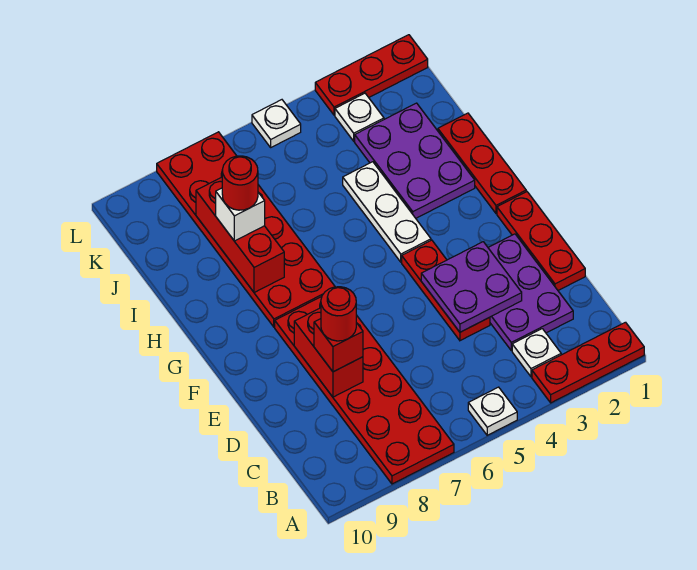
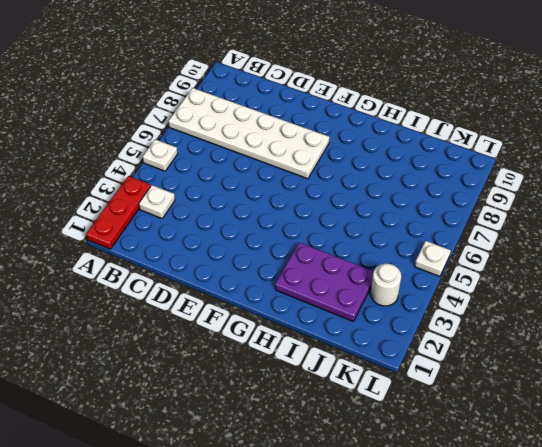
white 2x6 plate [168,88,329,179] -> red 2x6 plate [275,296,454,484]
white 1x1 round brick [371,264,401,306] -> white 1x1 plate [335,93,384,141]
none -> purple 2x3 plate [488,234,573,351]
none -> red 1x3 plate [497,192,585,290]
none -> red 1x3 plate [402,240,490,341]

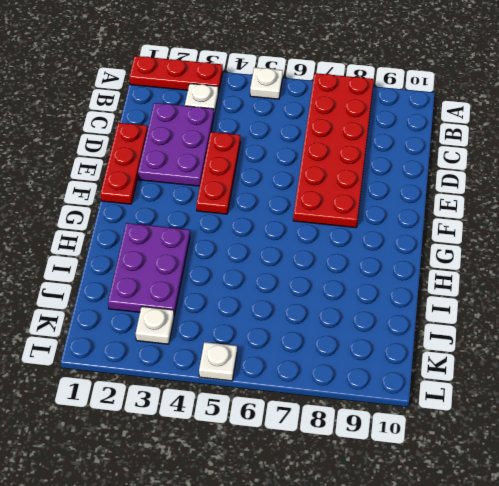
none -> red 1x3 plate [438,113,526,213]
none -> white 1x3 plate [343,162,431,262]
none -> red 2x6 plate [157,132,335,327]

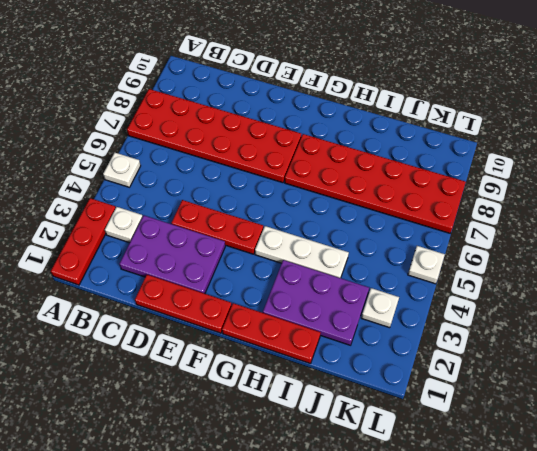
none -> red 1x3 plate [315,35,428,115]
none -> purple 2x2 plate [421,242,522,332]
none -> red 1x2 brick [294,308,363,397]

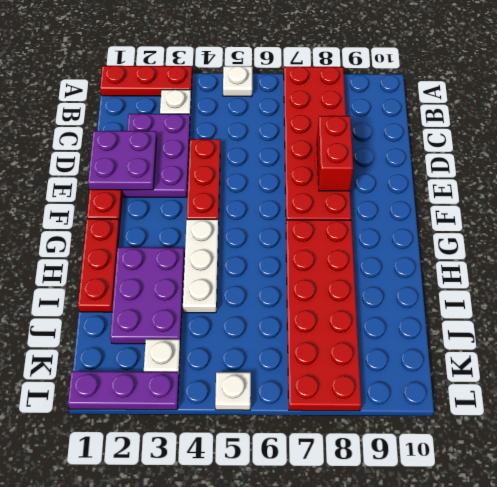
purple 2x2 plate [88,131,157,190] -> purple 2x2 plate moved to [421,242,522,332]
purple 1x3 plate [68,371,179,410] -> red 1x3 plate [315,35,428,115]
none -> red 1x3 brick [196,177,284,293]
none -> red 1x1 brick [314,319,363,372]
none -> white 1x1 brick [216,188,265,241]

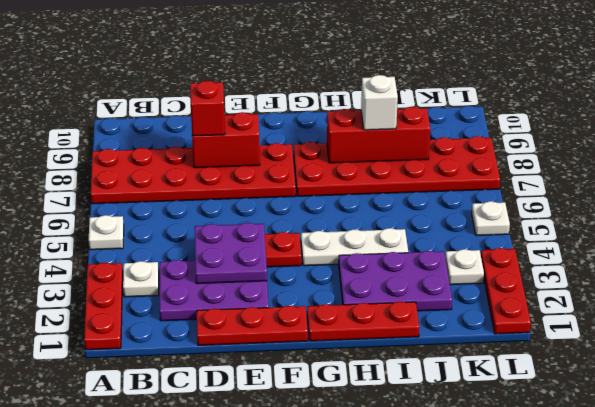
none -> red 1x1 round brick [321,287,356,341]
none -> red 1x1 round brick [222,156,258,210]

